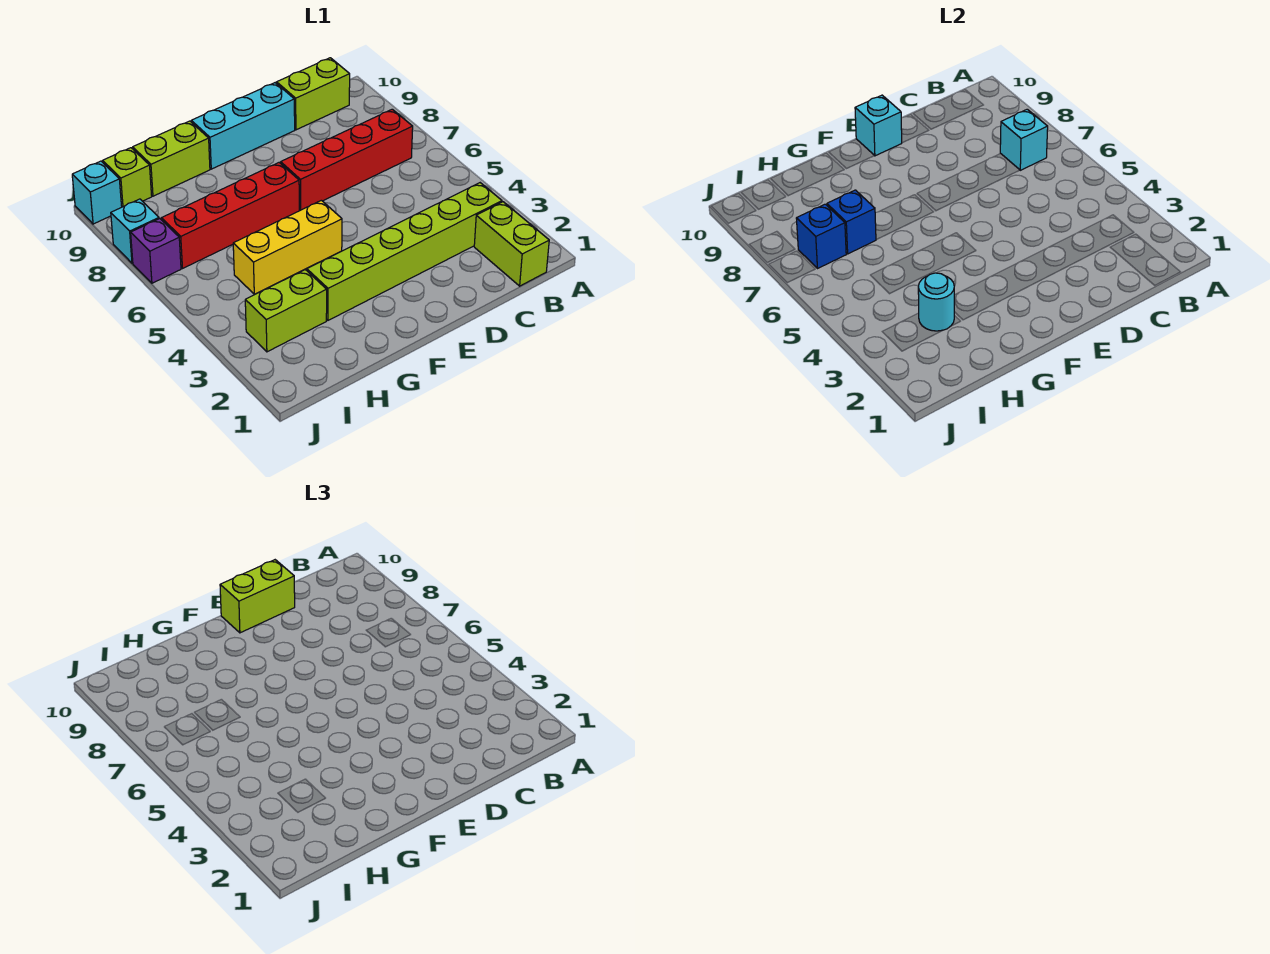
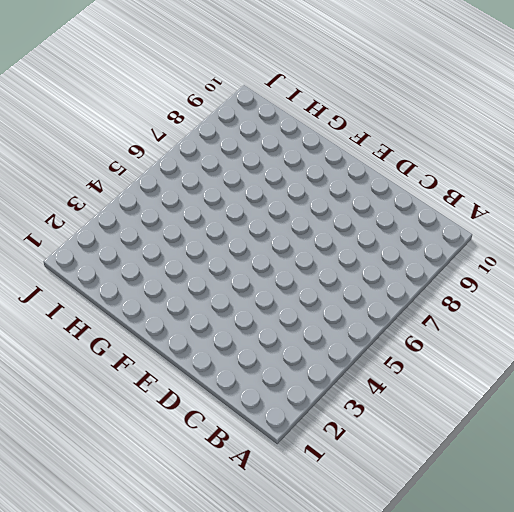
none -> lime 1x2 brick [474,202,549,286]
none -> lime 1x6 brick [307,183,502,320]
none -> red 1x4 brick [281,109,413,211]

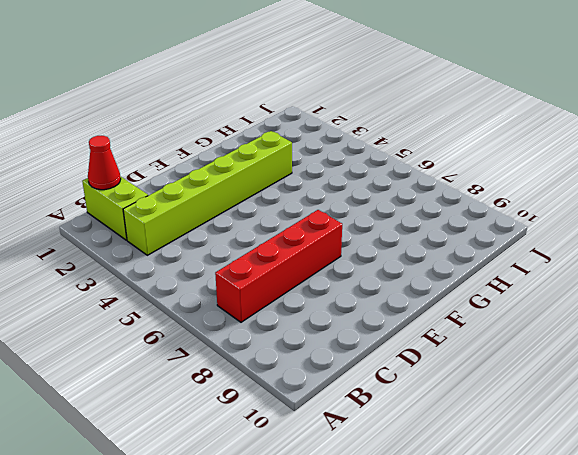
red 1x1 cone [88,136,121,190] -> none
none -> lime 1x2 brick [277,58,350,130]
none -> cyan 1x3 brick [191,83,295,169]
none -> yellow 1x3 brick [233,200,342,294]

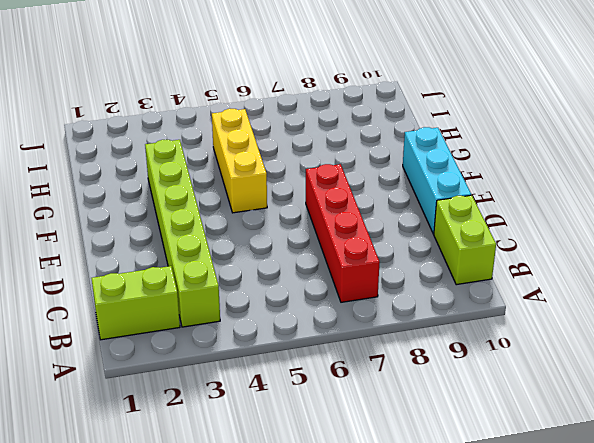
none -> red 1x4 brick [161,163,299,268]
none -> lime 1x2 brick [133,121,210,196]
none -> lime 1x2 brick [245,270,327,352]

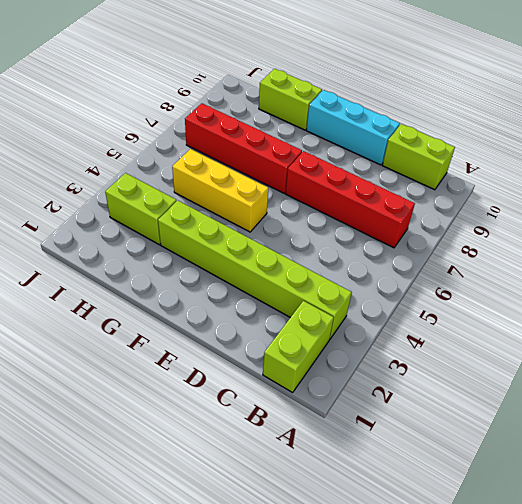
none -> lime 1x1 brick [103,148,152,207]
none -> purple 1x1 brick [131,219,181,283]
none -> cyan 1x1 brick [111,199,159,263]

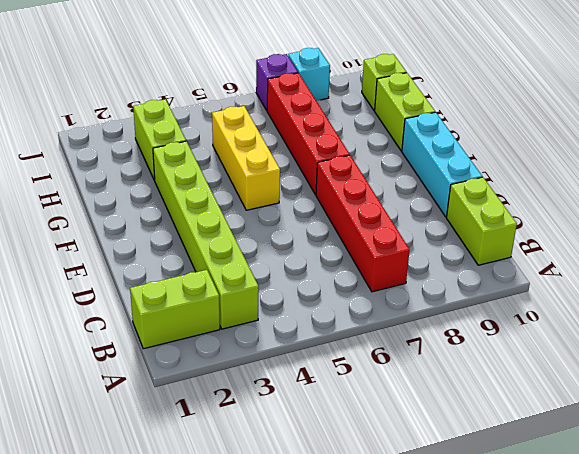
none -> cyan 1x1 brick [72,161,122,224]
none -> cyan 1x1 brick [1000,109,1048,170]
none -> cyan 1x1 brick [855,95,902,156]

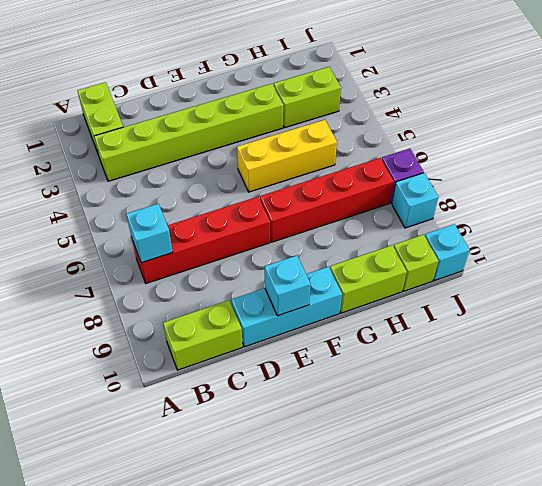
none -> cyan 1x1 round brick [918,273,954,331]
none -> blue 1x1 brick [827,190,876,254]
none -> blue 1x1 brick [796,204,846,268]

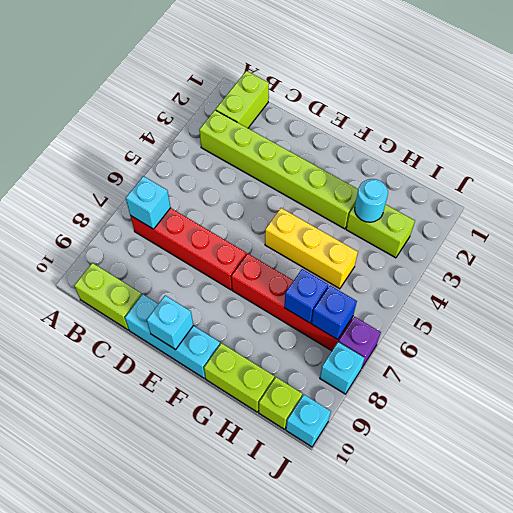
none -> lime 1x2 brick [220,560,295,633]

